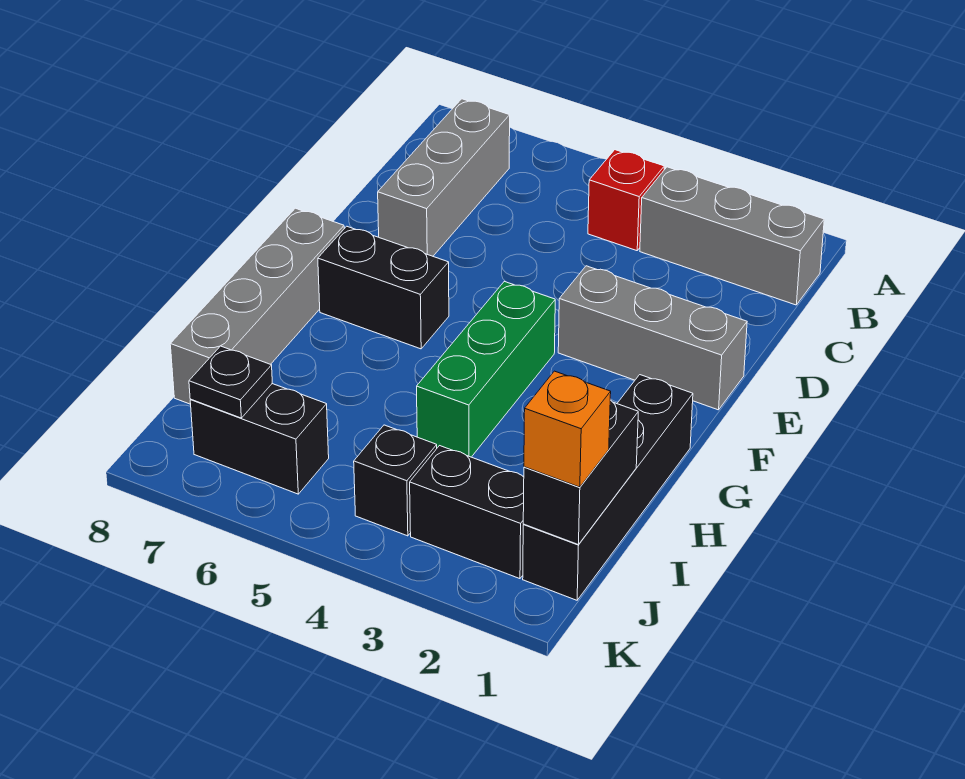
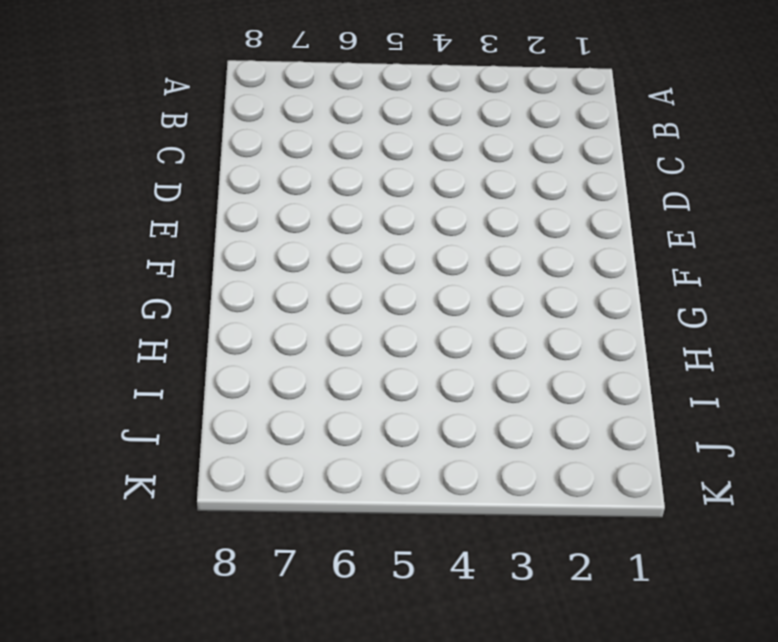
none -> grey 1x3 brick [640,167,824,305]
none -> red 1x1 brick [588,150,664,251]
none -> grey 1x3 brick [378,99,510,256]

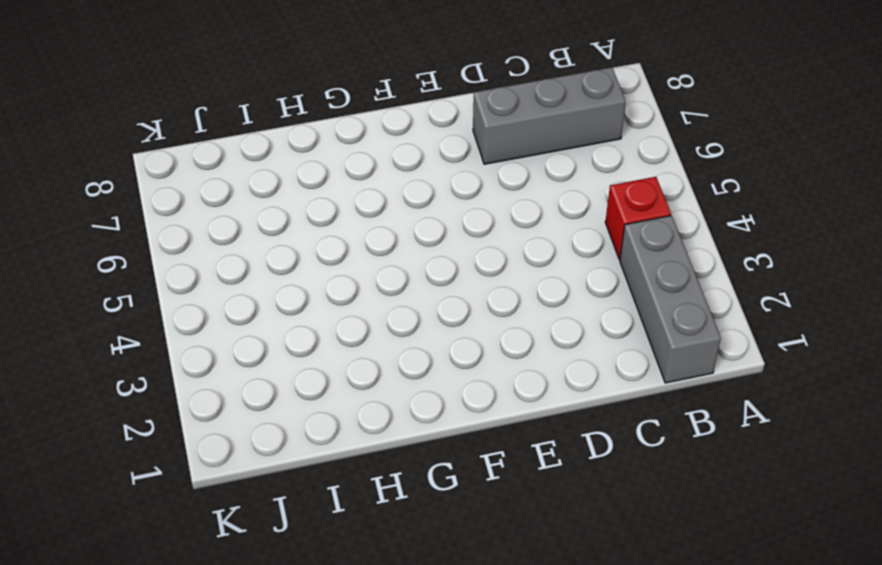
none -> grey 1x3 brick [558,266,747,410]
none -> green 1x3 brick [417,281,555,457]
none -> black 1x2 brick [318,226,449,349]

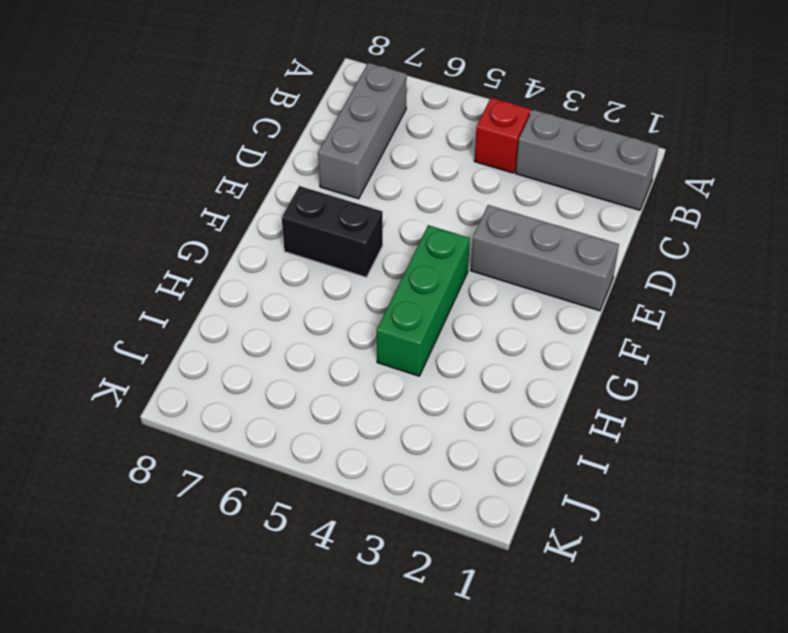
none -> grey 1x4 brick [170,208,344,404]
none -> black 1x4 brick [523,375,693,600]
none -> black 1x2 brick [410,446,524,579]

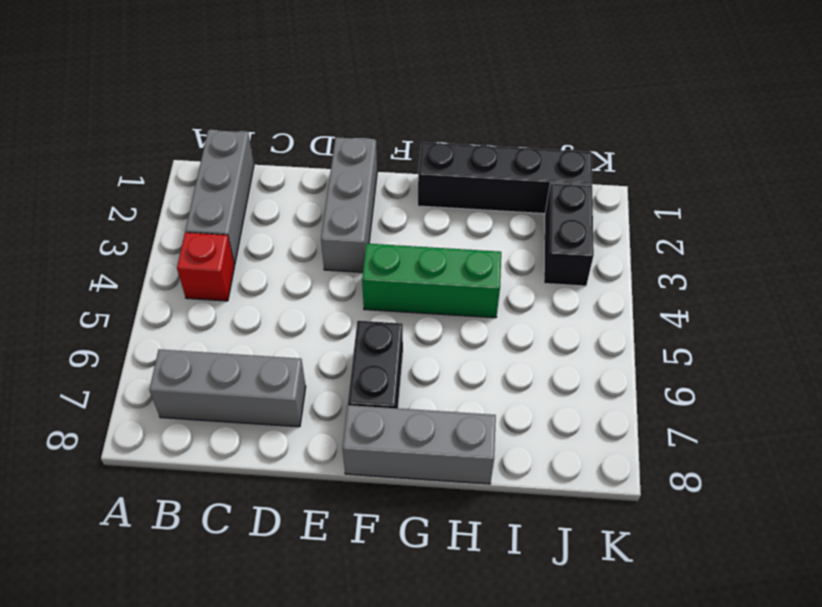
grey 1x3 brick [343,405,496,484] -> grey 1x4 brick [170,208,344,404]
none -> black 1x1 brick [354,425,437,536]
none -> black 1x2 brick [190,384,329,494]
none -> black 1x2 brick [523,400,638,545]

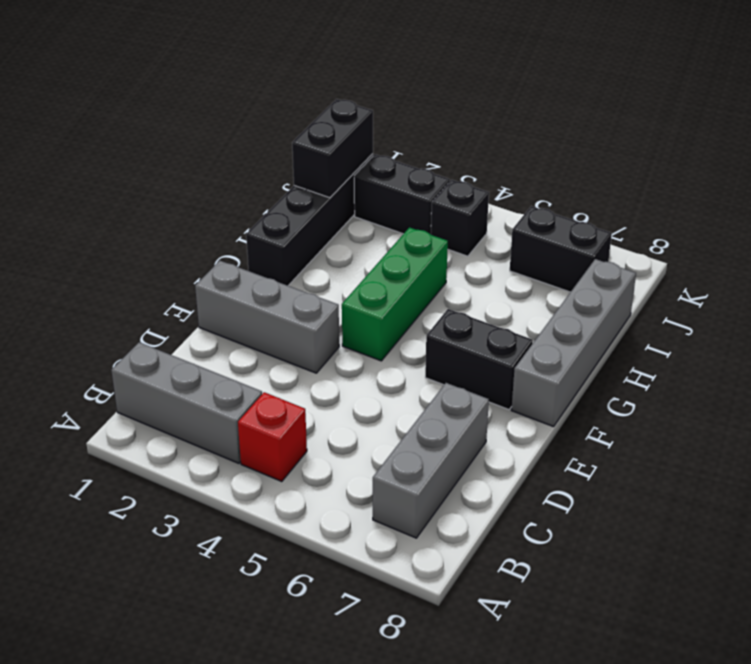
none -> black 1x1 plate [189,346,272,418]
none -> orange 1x1 brick [524,371,611,487]

